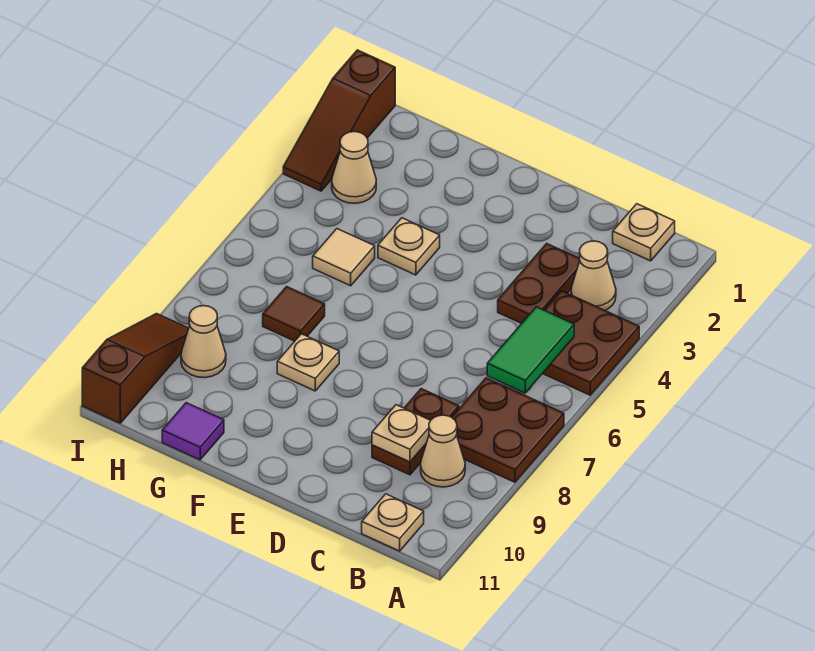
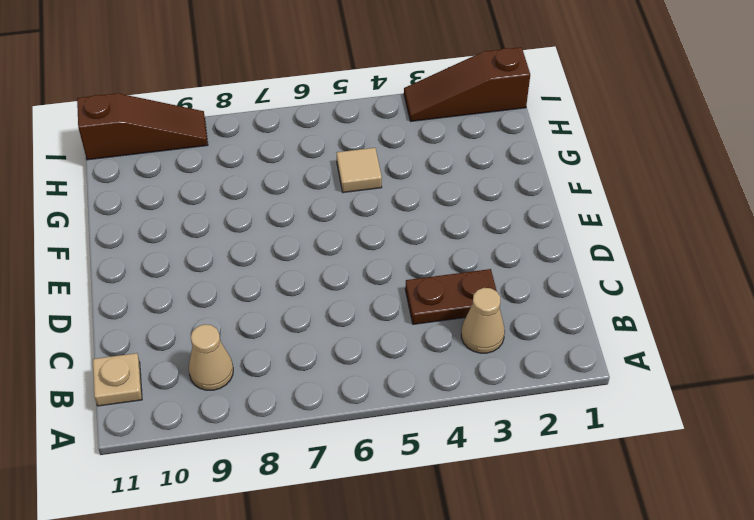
none -> brown 2x2 plate [542,291,639,395]
none -> brown 2x2 plate [452,378,564,482]
none -> tan 1x1 plate [613,204,675,261]

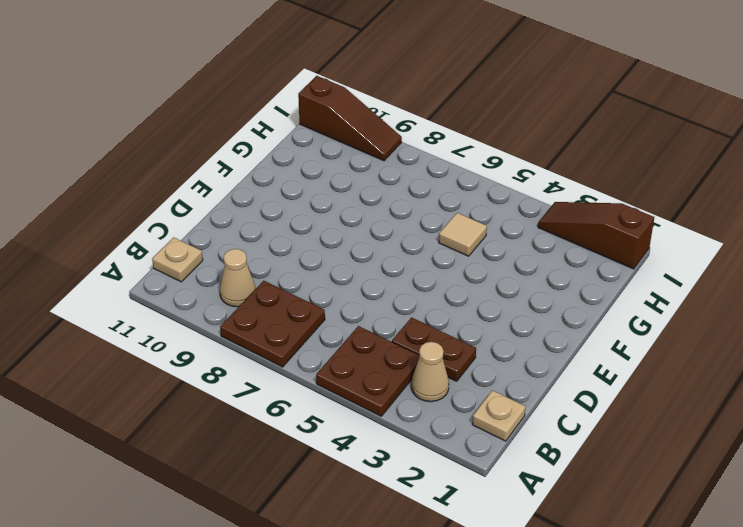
none -> brown 1x2 plate [372,389,459,475]
none -> tan 1x1 plate [378,218,440,275]
none -> tan 1x1 plate [277,334,339,391]

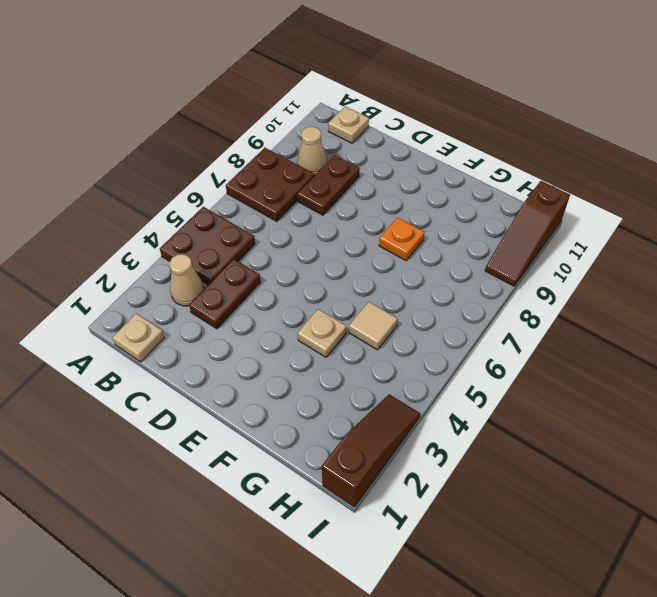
orange 1x1 plate [379,218,425,261] -> tan 1x1 plate [277,334,339,391]
none -> brown 1x1 tile [263,287,325,341]
none -> purple 1x1 tile [162,403,224,460]
none -> tan 1x1 cone [332,132,376,203]

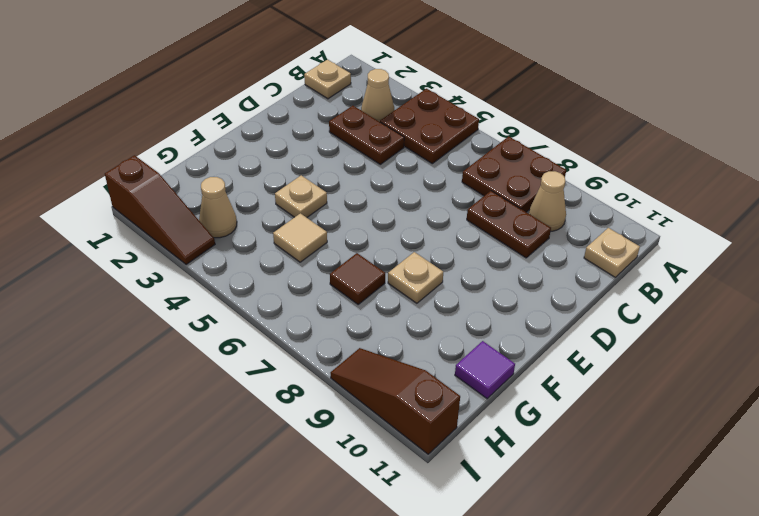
none -> tan 1x1 cone [181,306,226,378]
none -> green 1x2 tile [487,307,574,393]
none -> tan 1x1 plate [372,405,431,462]

